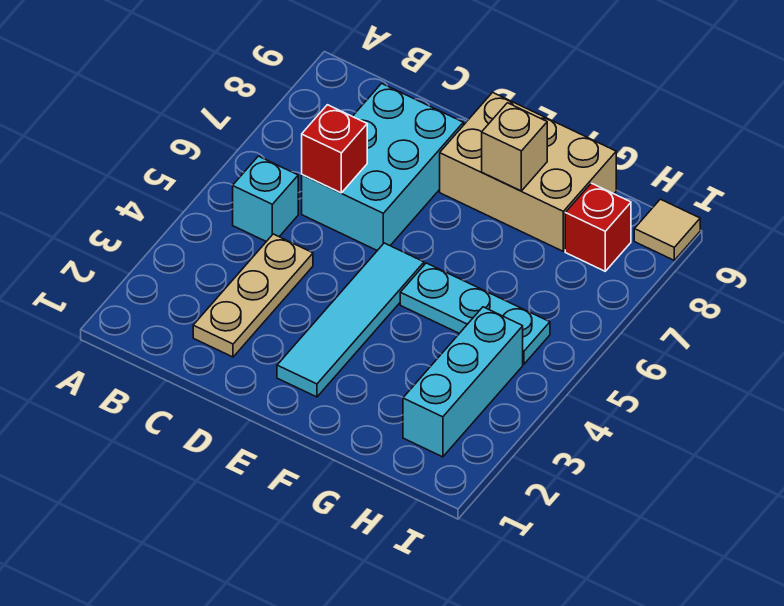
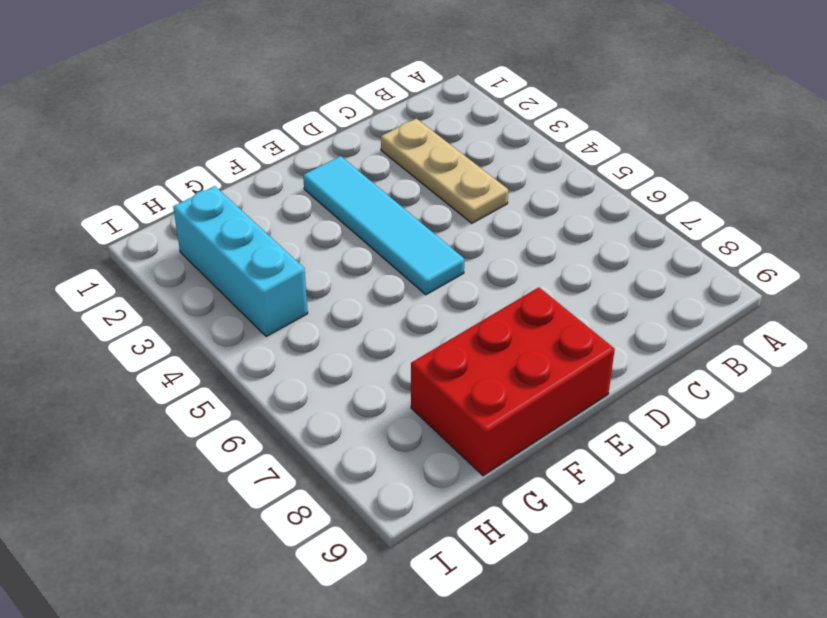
red 2x3 brick [411,287,615,476] -> tan 2x3 brick [440,92,616,251]
none -> cyan 1x1 brick [233,156,298,242]
none -> cyan 2x3 brick [302,83,463,251]

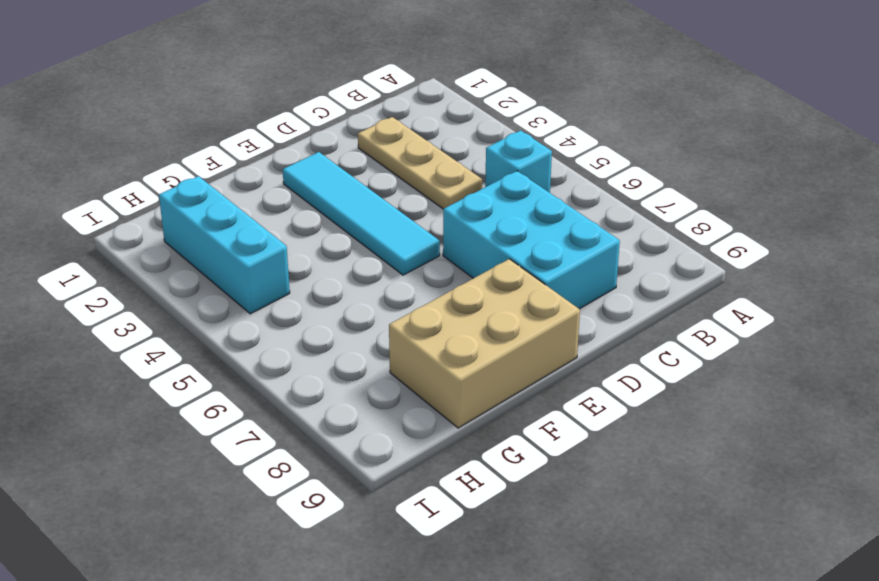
none -> cyan 1x3 plate [400,263,550,364]
none -> red 1x1 brick [565,183,631,271]

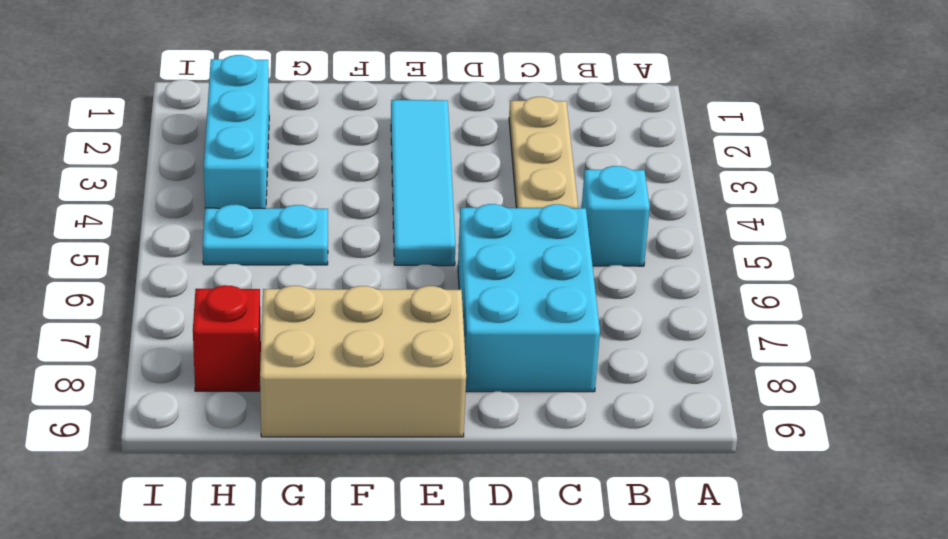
cyan 1x2 plate [203,205,328,265] -> cyan 1x3 plate [400,263,550,364]
none -> tan 1x1 tile [634,199,700,260]
none -> red 1x1 brick [302,105,367,193]

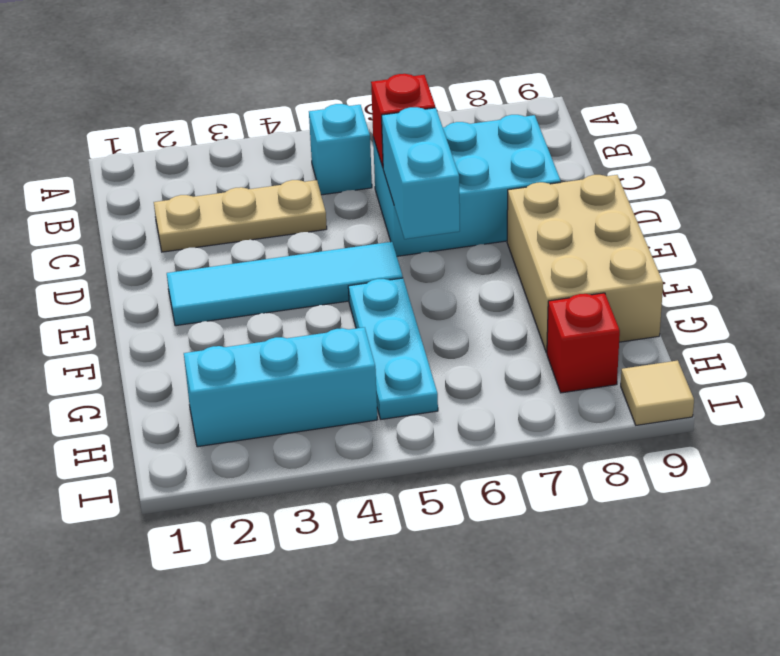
cyan 1x2 brick [382,107,460,239] -> none
none -> tan 1x1 brick [482,103,547,191]

